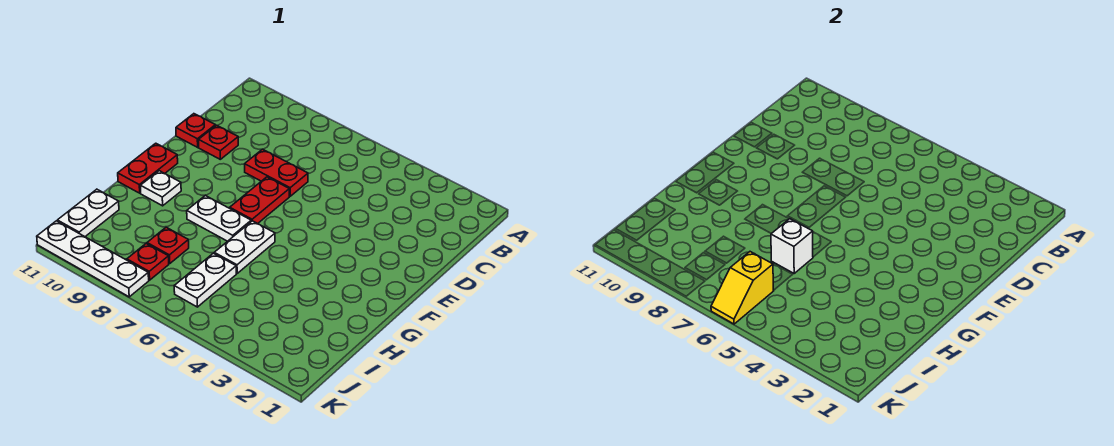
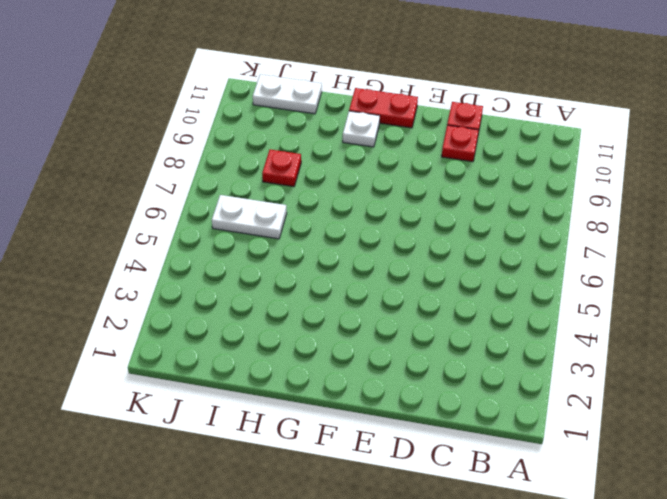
none -> red 1x2 plate [245,149,308,196]
none -> red 1x2 plate [230,177,289,224]
none -> white 1x2 plate [214,221,275,273]

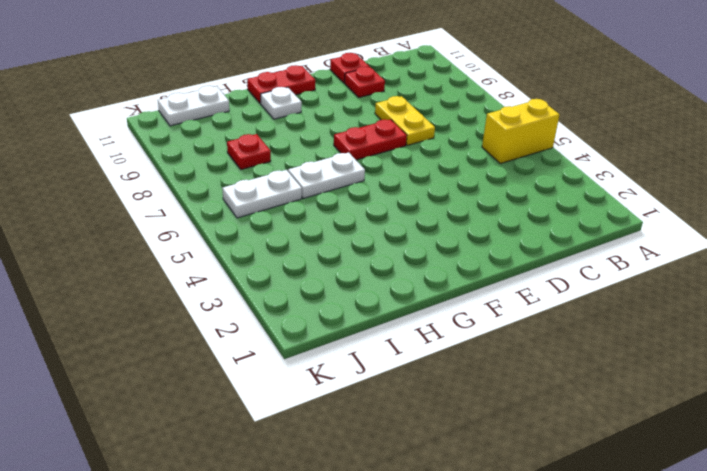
yellow 1x2 brick [482,99,559,164] -> none
yellow 1x2 plate [375,96,435,145] -> red 1x2 plate [245,149,308,196]
none -> white 1x2 plate [187,196,251,241]
none -> red 1x1 plate [127,244,169,280]
none -> white 1x4 plate [37,221,149,297]

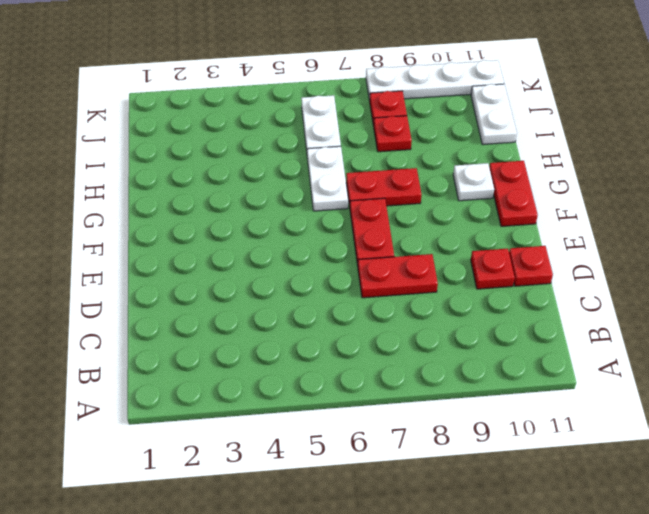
red 1x2 plate [346,168,422,206] -> white 1x2 plate [187,196,251,241]
none -> white 1x1 brick [771,219,813,273]
none -> yellow 1x2 slope [711,252,774,324]

